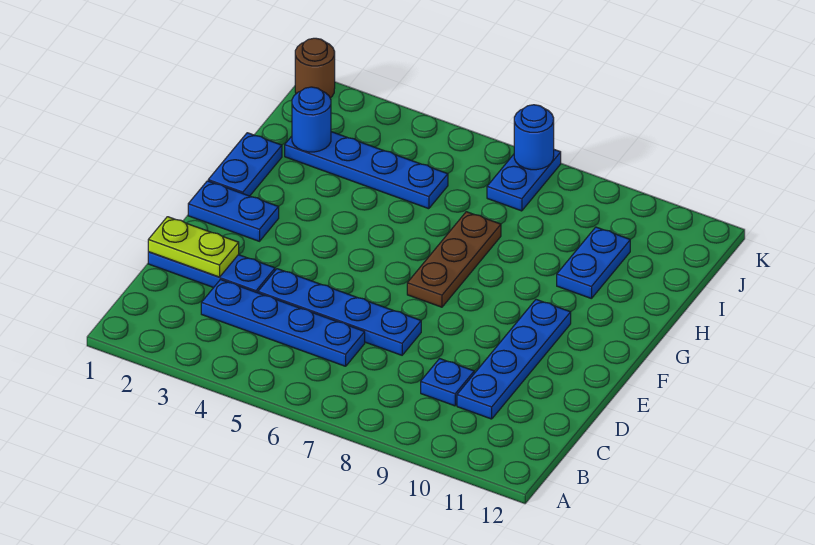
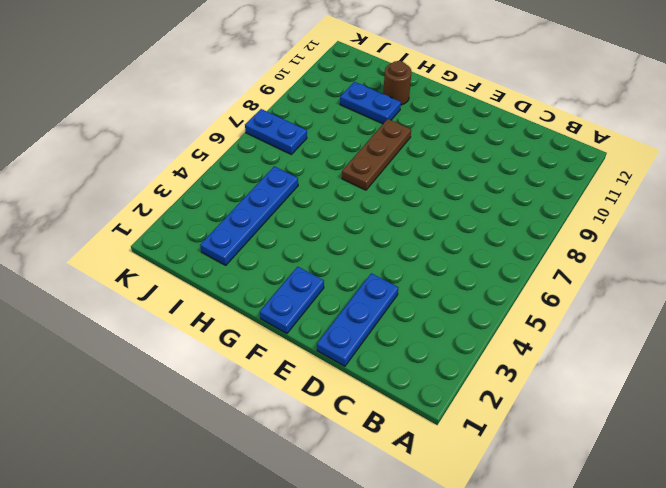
brown 1x3 plate [342,119,411,190] -> brown 1x3 plate turned to [407,212,501,307]
brown 1x1 round brick [383,61,412,105] -> brown 1x1 round brick moved to [295,38,335,98]
none -> blue 1x4 plate [201,280,365,366]
none -> blue 1x1 plate [421,359,474,406]
none -> blue 1x4 plate [457,300,571,419]

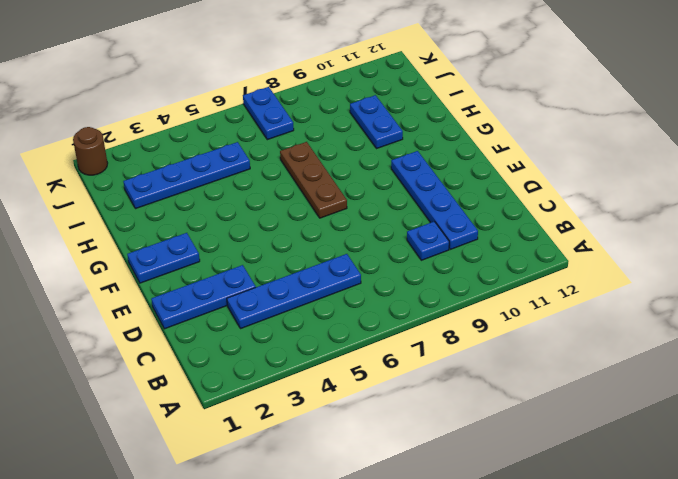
none -> blue 1x4 plate [258,269,421,355]
none -> blue 1x2 plate [208,133,282,196]
none -> lime 1x2 plate [148,217,239,277]

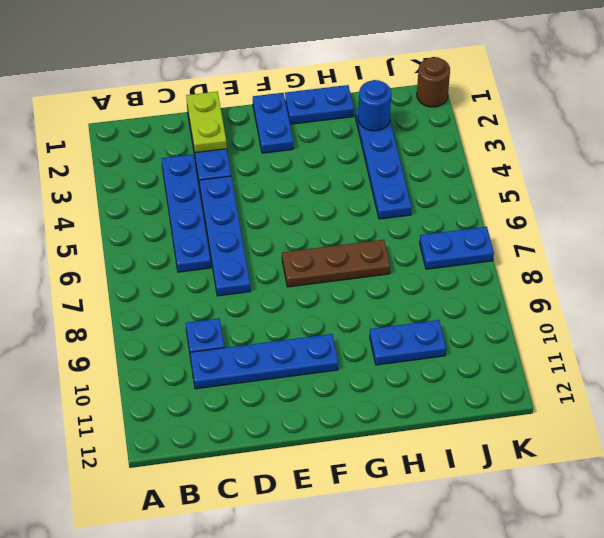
none -> blue 1x1 round brick [514,105,554,170]

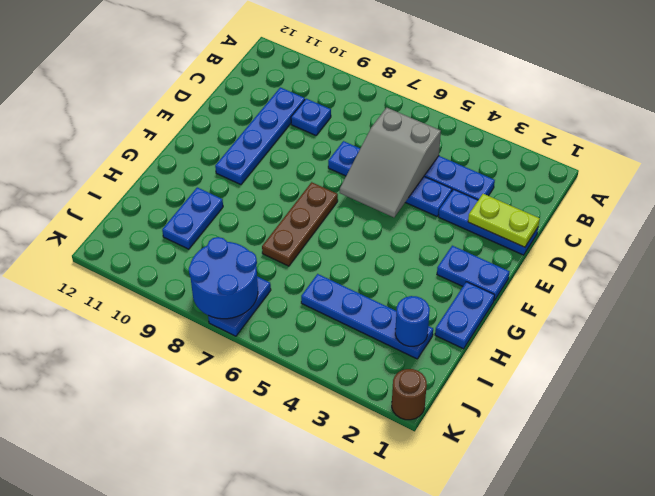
grey 2x3 slope [340,108,441,217] -> none
blue 2x2 round brick [189,237,258,319] -> blue 1x1 round brick [514,105,554,170]

